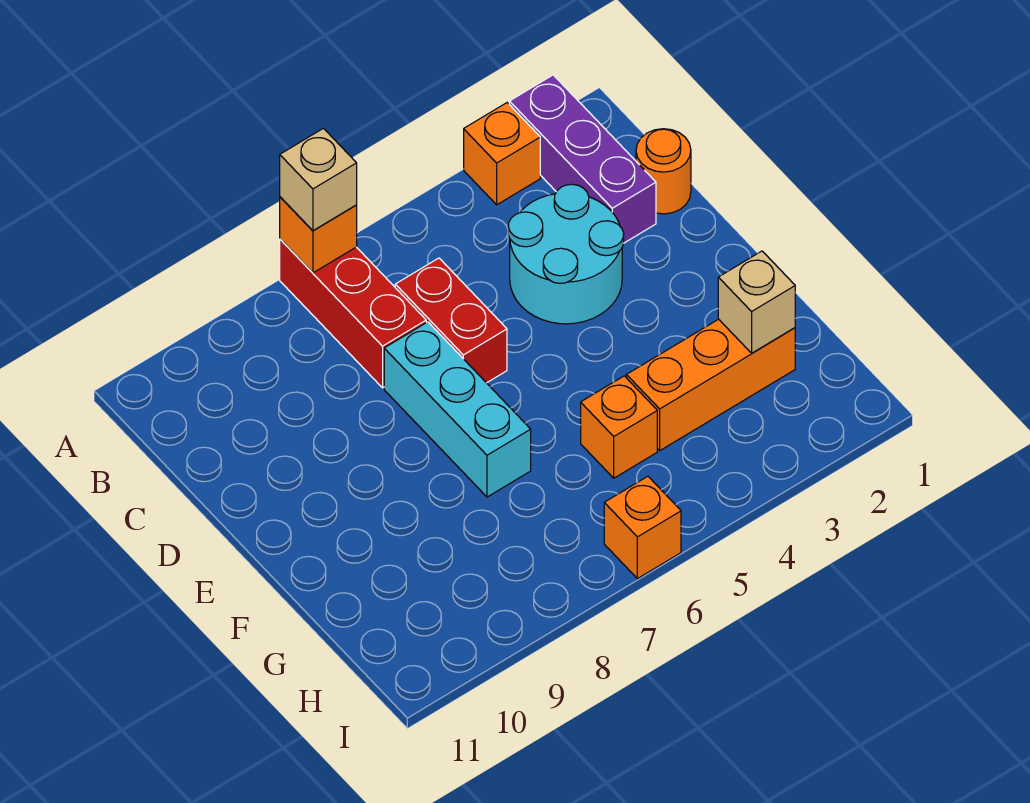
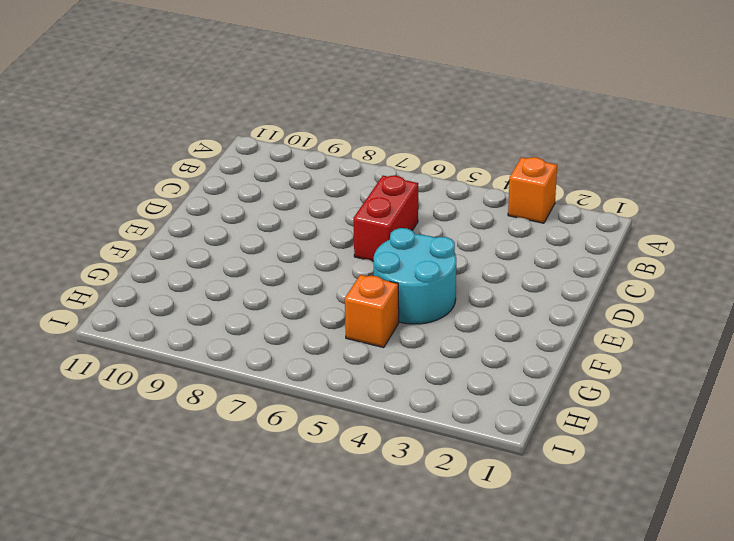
cyan 2x2 round brick [373,228,456,324] -> cyan 2x2 round brick moved to [508,184,624,324]
none -> purple 1x3 brick [509,75,656,243]
none -> red 1x3 brick [280,239,426,388]
none -> orange 1x1 round brick [636,129,691,214]

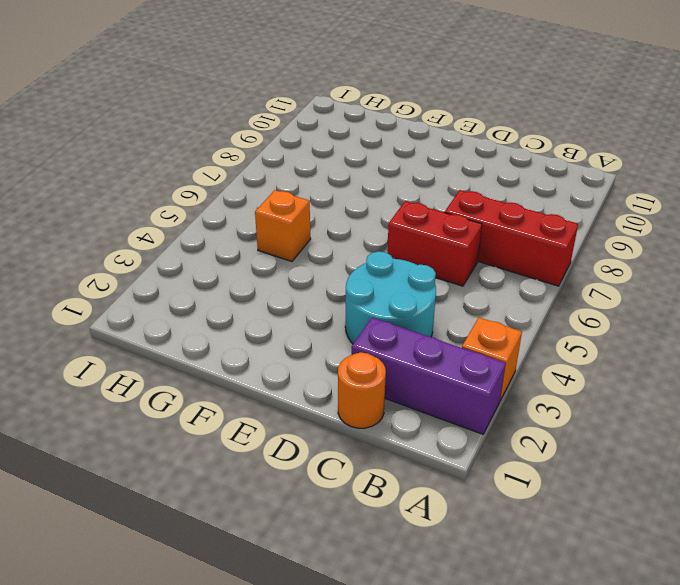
none -> cyan 1x3 brick [384,322,531,497]
none -> orange 1x3 brick [626,319,795,450]
none -> orange 1x1 brick [604,476,681,579]

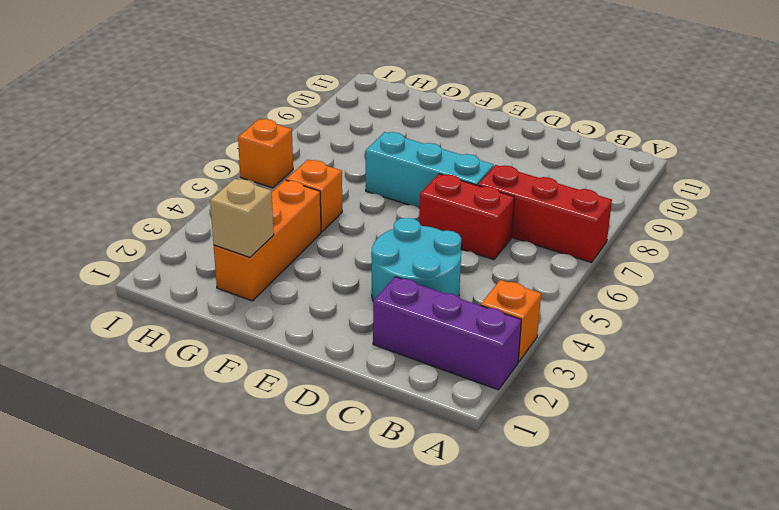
none -> orange 1x1 round brick [636,129,691,214]
none -> orange 1x1 brick [280,197,357,273]
none -> tan 1x1 brick [280,128,357,231]

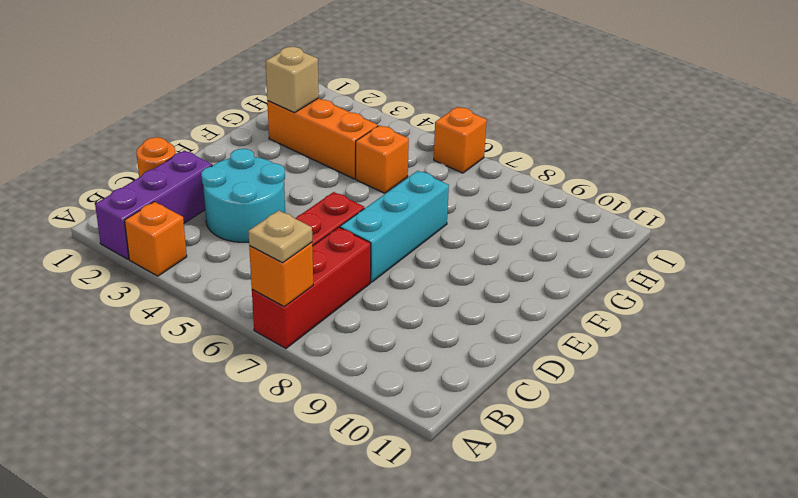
tan 1x1 plate [248,210,312,263] -> tan 1x1 brick [280,128,357,231]

